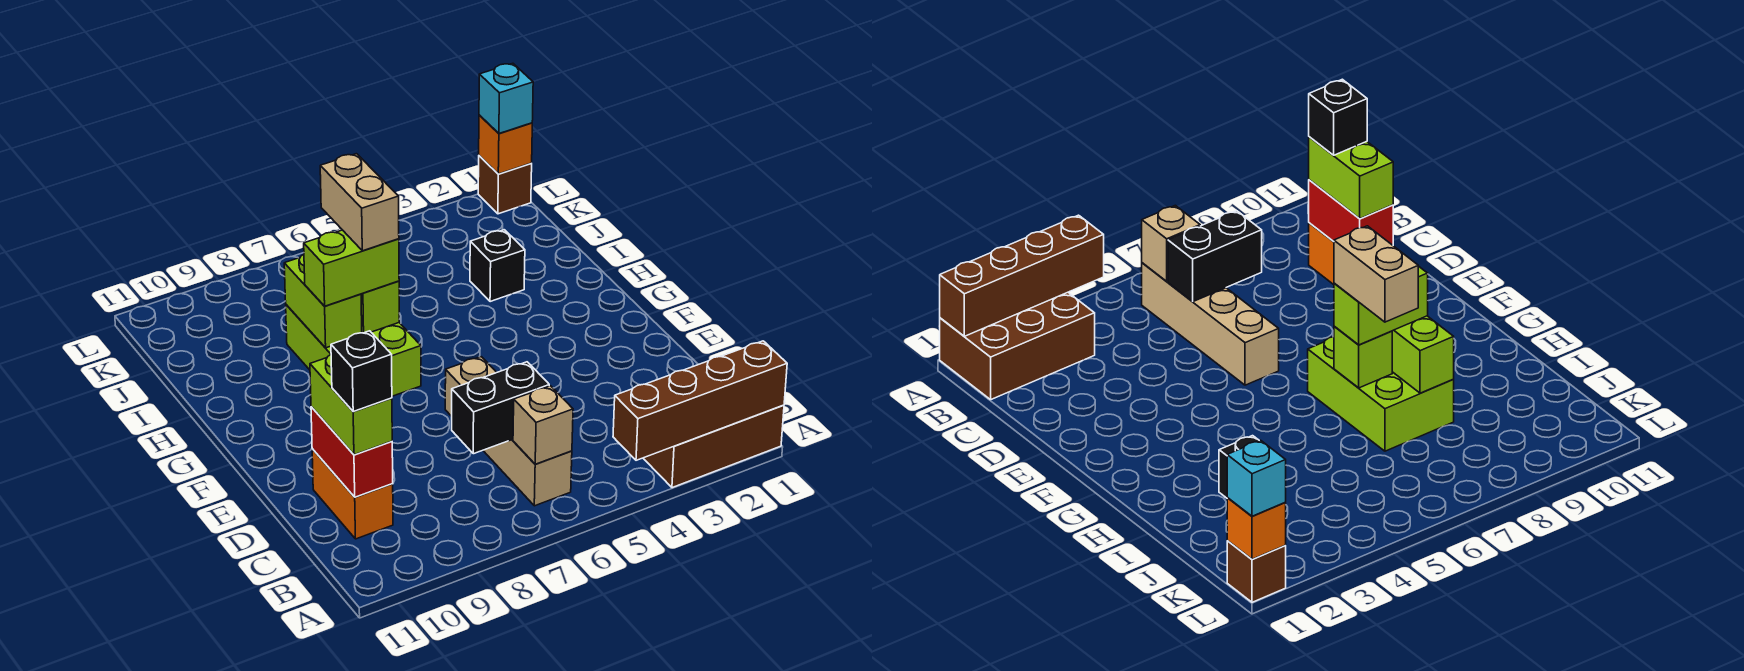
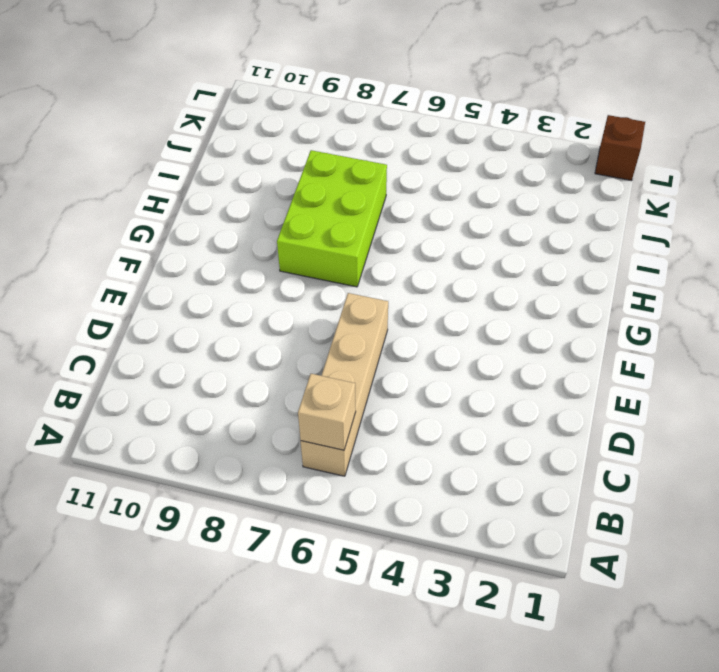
none -> brown 2x3 brick [643,405,784,488]
none -> orange 1x2 brick [312,449,393,539]
none -> black 1x1 brick [470,230,525,302]

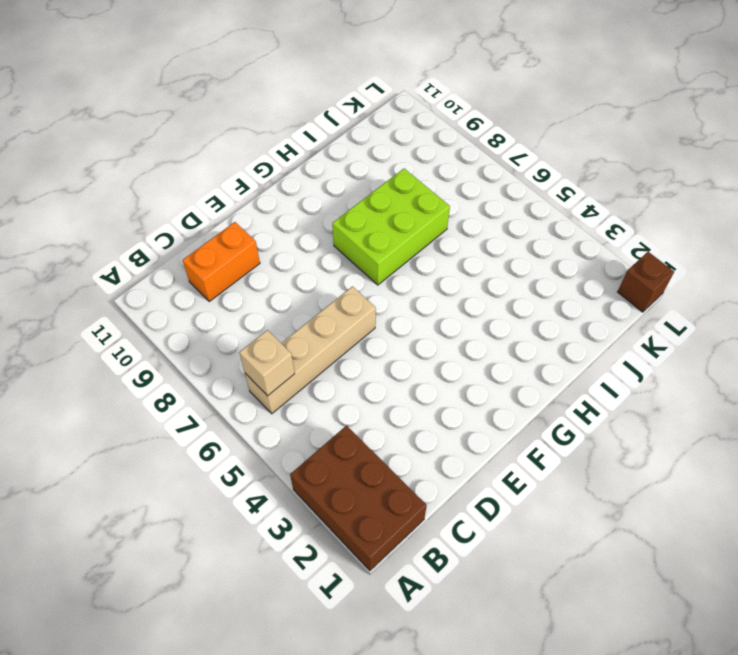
none -> black 1x1 brick [470,230,525,302]
none -> brown 1x4 brick [613,341,787,460]
none -> black 1x2 brick [452,362,549,454]

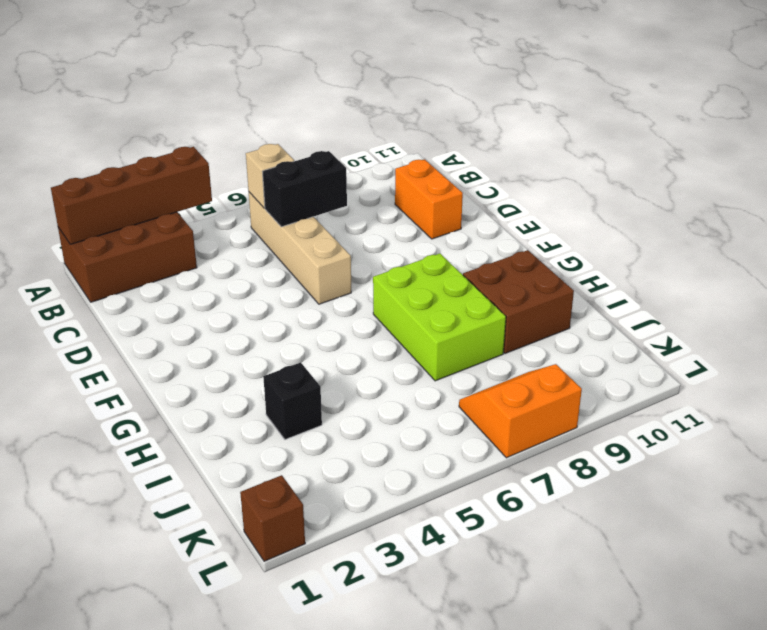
brown 2x2 brick [463,250,574,354] -> none
orange 2x2 slope [459,364,582,458] -> none
none -> red 1x2 brick [311,407,393,497]
none -> lime 1x1 brick [361,281,399,333]
none -> lime 1x2 brick [284,255,362,348]

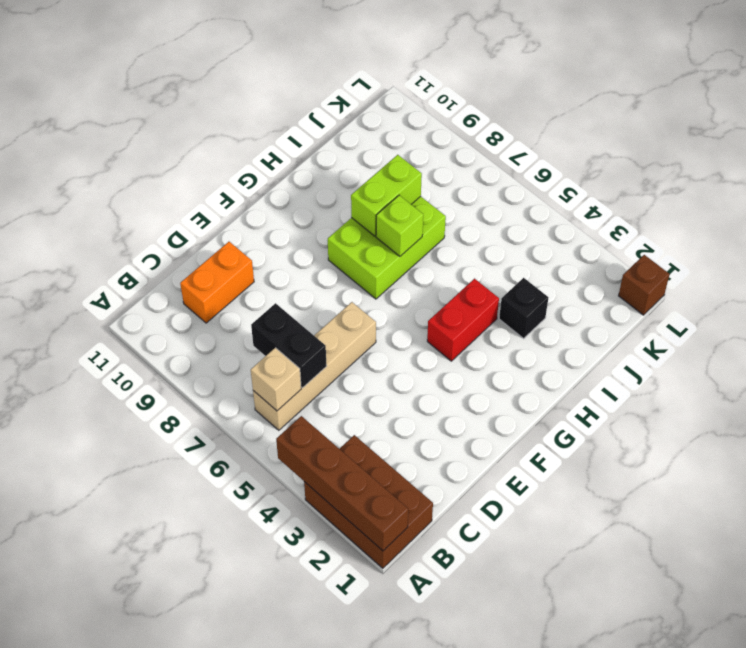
red 1x2 brick [427,279,499,361] -> red 1x2 brick moved to [311,407,393,497]
none -> orange 1x1 brick [479,115,532,174]
none -> lime 1x2 brick [310,355,392,455]
none -> lime 1x2 brick [304,230,399,306]

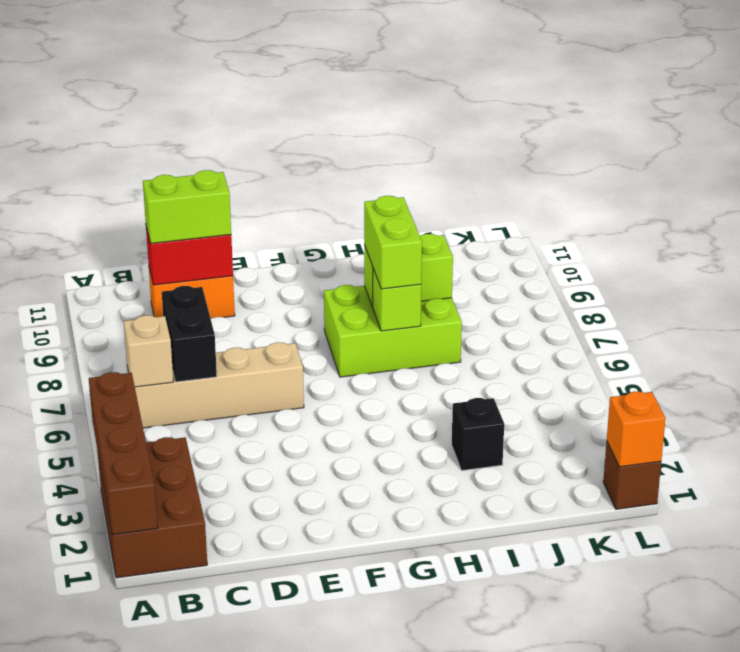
none -> cyan 1x1 brick [479,63,533,133]
none -> black 1x1 brick [331,331,392,411]
none -> tan 1x2 brick [320,154,399,251]

